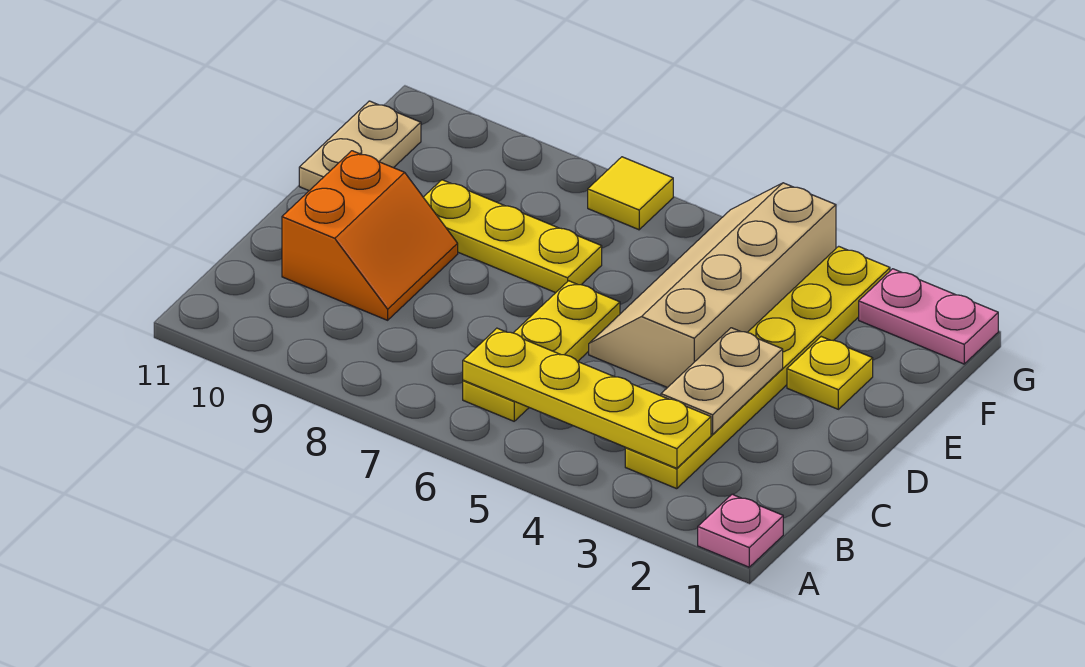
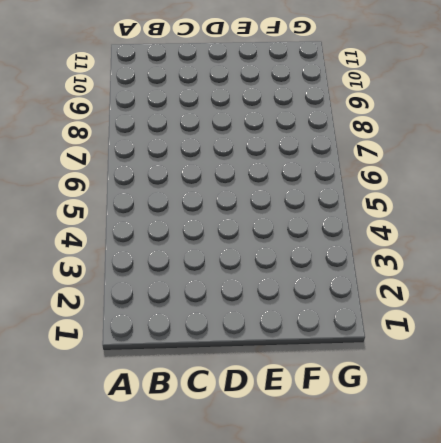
none -> pink 1x1 plate [698,494,783,567]
none -> yellow 1x6 plate [625,246,890,489]
none -> yellow 1x3 plate [463,281,620,421]

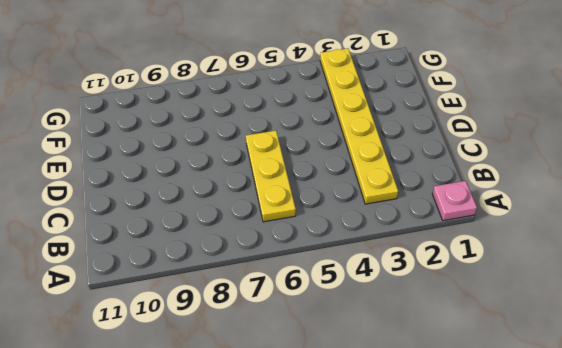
none -> orange 2x2 slope [282,151,458,320]
none -> tan 2x4 slope [589,183,836,388]
none -> yellow 1x1 plate [787,337,873,409]

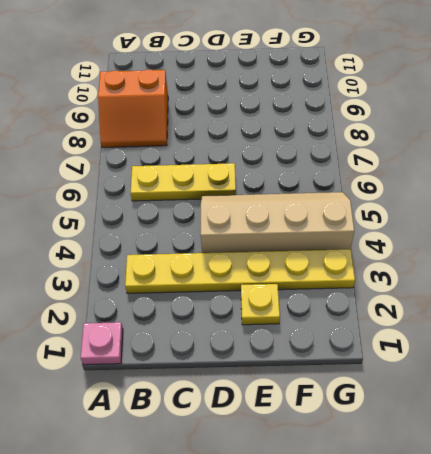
orange 2x2 slope [98,69,168,147] -> orange 2x2 slope moved to [282,151,458,320]
none -> yellow 1x3 plate [423,180,602,293]
none -> tan 1x2 plate [299,101,421,191]
none -> pink 1x2 plate [859,269,998,364]

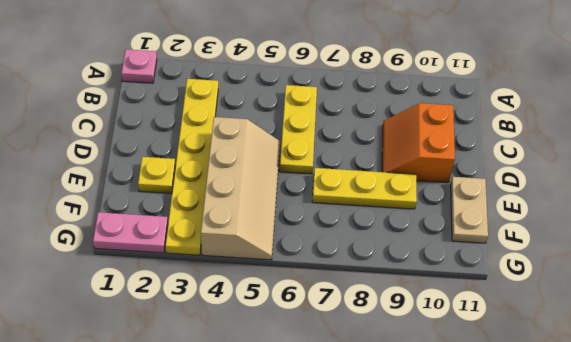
none -> yellow 1x1 tile [588,157,673,230]
none -> yellow 1x4 plate [463,328,711,468]
none -> tan 1x2 plate [661,328,783,434]

